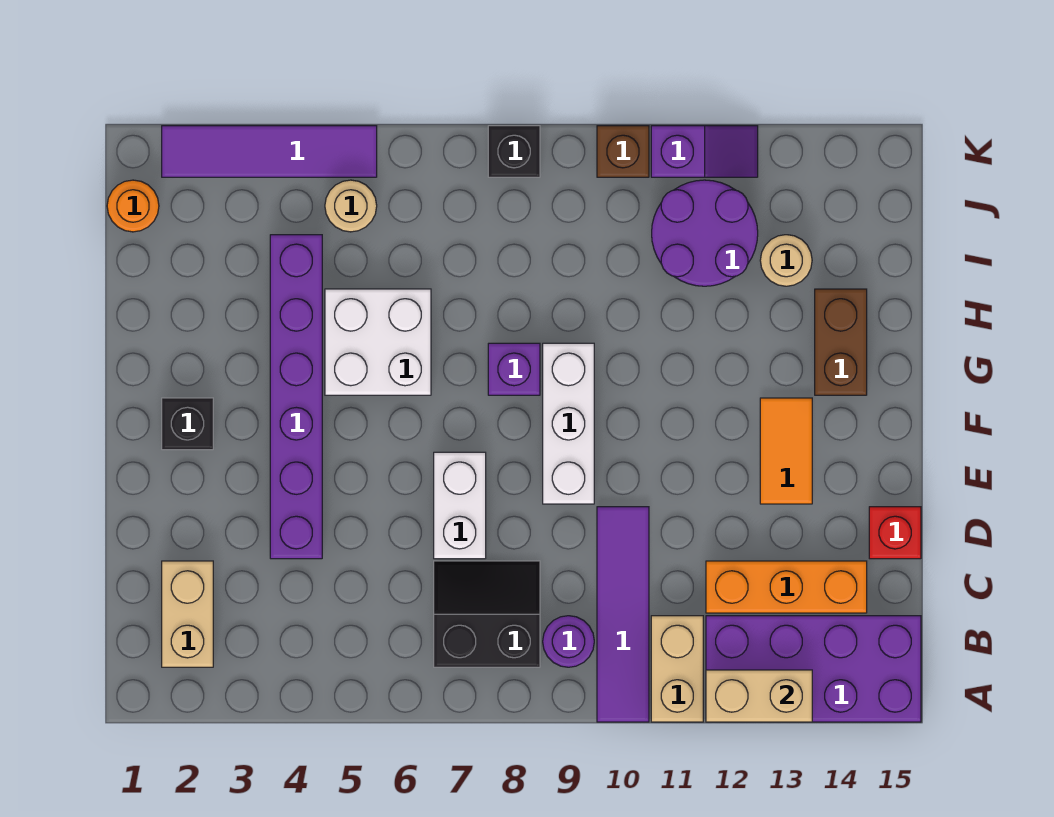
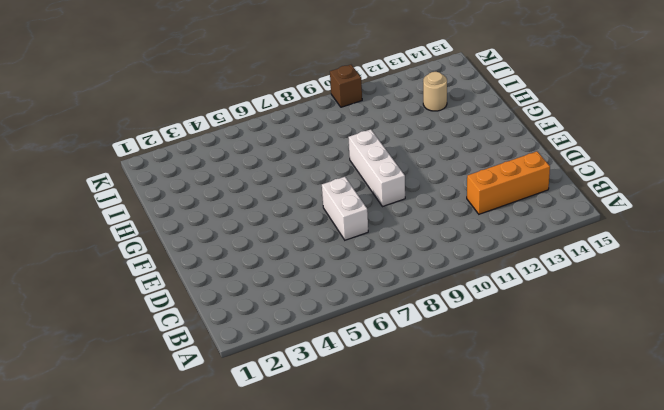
none -> purple 1x4 tile [597,507,649,722]
none -> tan 1x2 brick [651,616,703,722]
none -> purple 2x4 brick [706,616,921,722]

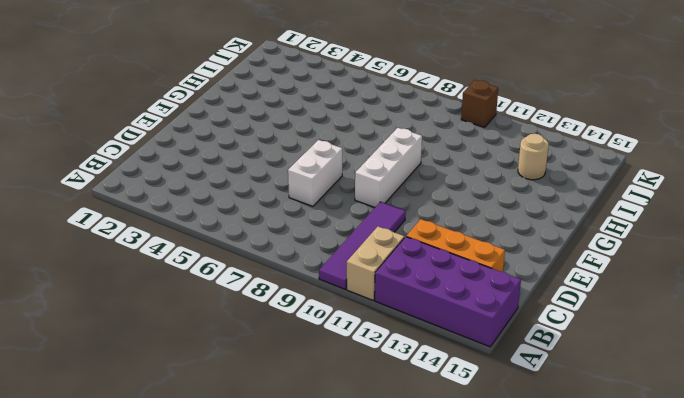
none -> tan 1x2 brick [162,561,213,667]
none -> black 2x2 slope [434,561,540,667]
none -> purple 1x1 round brick [543,616,594,667]

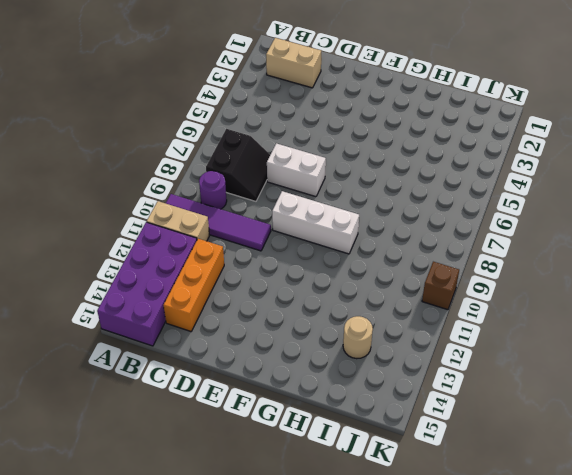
none -> purple 1x6 brick [270,235,322,559]
none -> red 1x1 brick [869,507,921,559]
none -> orange 1x2 tile [760,398,812,504]

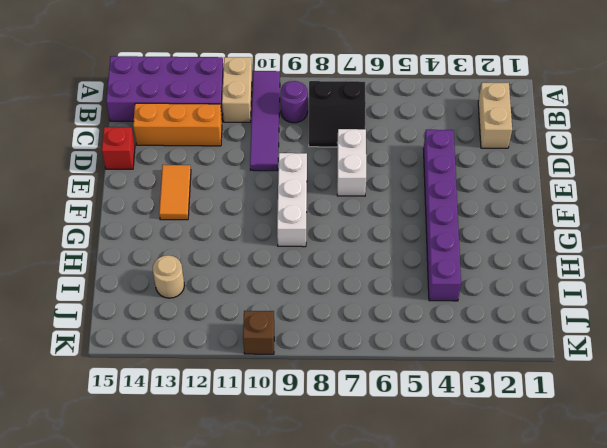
none -> black 1x1 brick [162,398,213,450]
none -> white 2x2 brick [325,289,431,395]
none -> purple 1x1 brick [488,343,540,395]

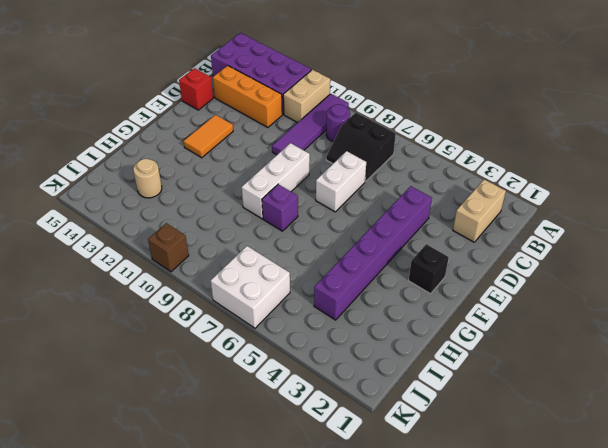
white 2x2 brick [211,246,290,328] -> white 2x2 brick moved to [325,289,431,395]
none -> brown 1x2 brick [815,289,867,395]
none -> purple 2x2 round brick [652,180,758,286]
none -> orange 1x1 round brick [107,180,159,232]

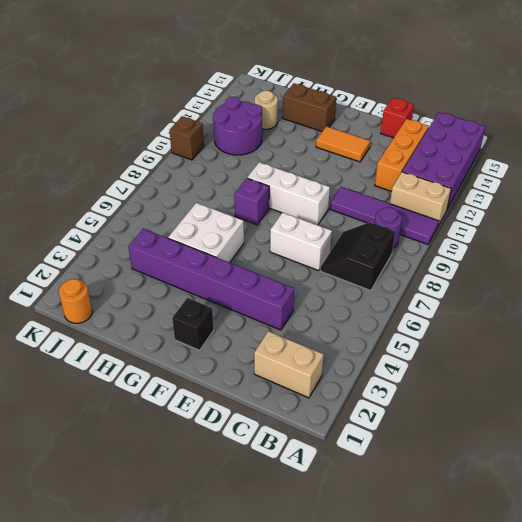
none -> tan 1x1 round brick [325,180,377,232]
none -> purple 1x4 tile [162,126,377,177]
none -> black 1x1 brick [488,126,540,177]

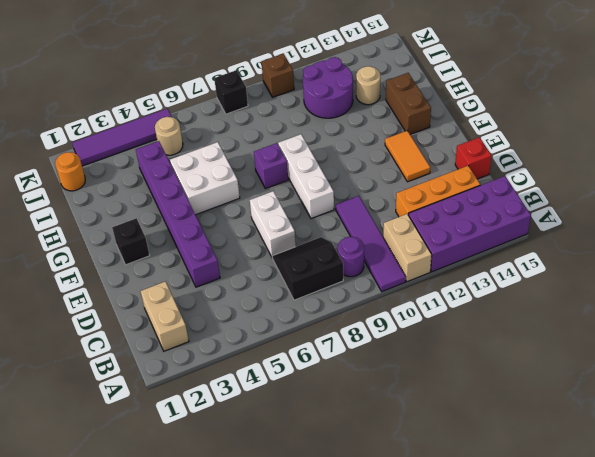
none -> purple 1x2 slope [651,126,758,177]
none -> tan 1x2 brick [706,670,812,722]

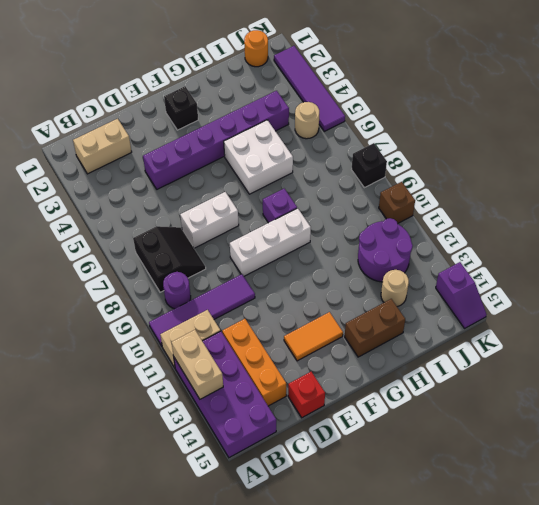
purple 1x2 slope [436,262,486,328] -> purple 1x2 slope moved to [651,126,758,177]

